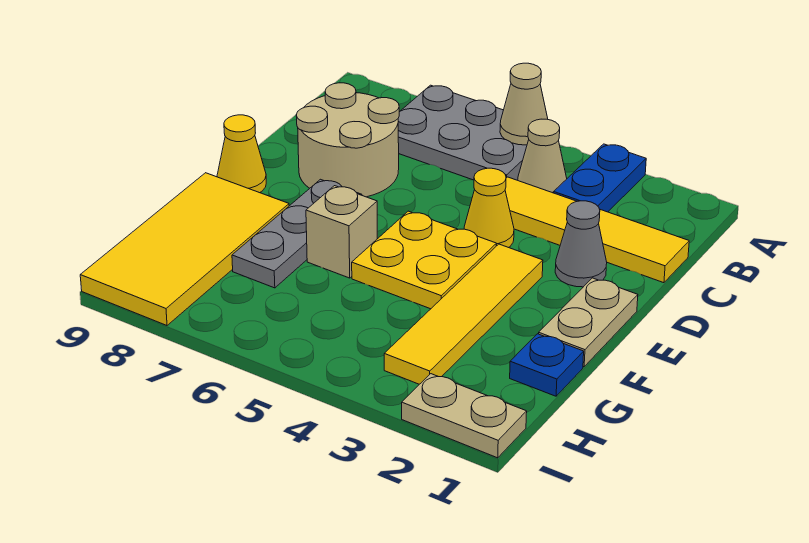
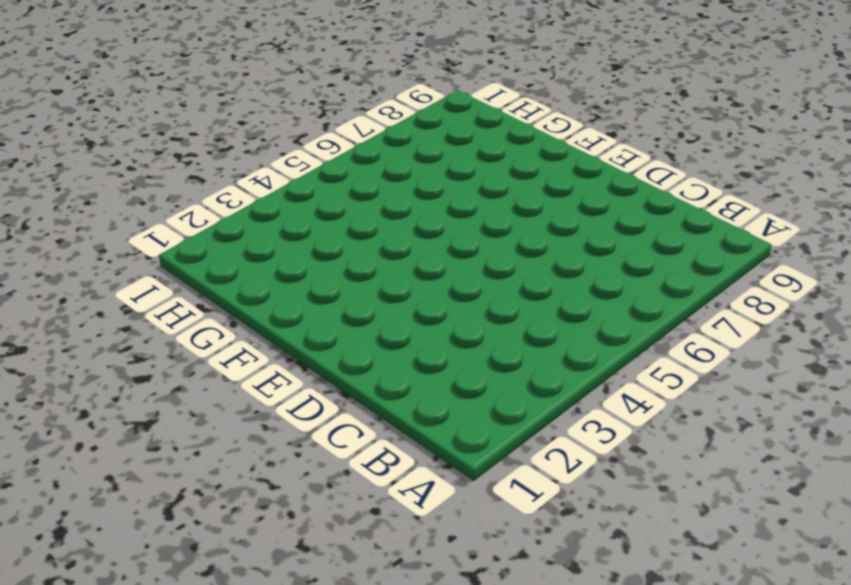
none -> blue 1x2 plate [554,144,646,212]
none -> grey 2x3 plate [398,85,527,180]
none -> tan 1x1 cone [518,119,567,193]

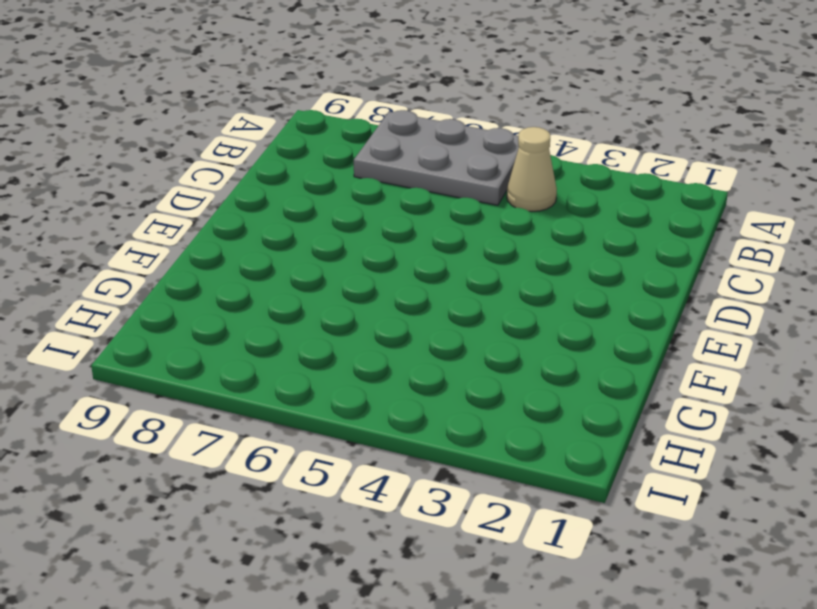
none -> blue 1x2 plate [554,144,646,212]
none -> yellow 1x4 tile [505,177,689,283]
none -> tan 2x2 round brick [296,83,399,197]

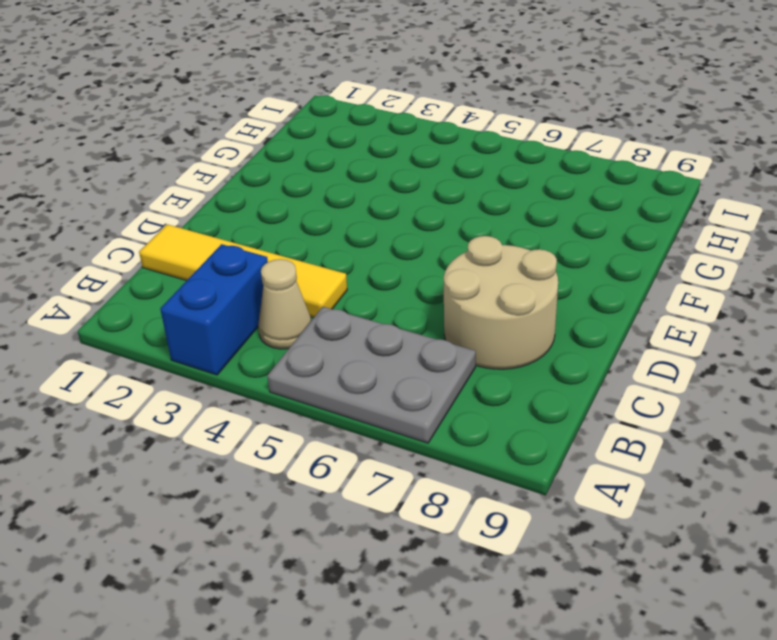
blue 1x2 brick [160,244,268,375] -> blue 1x2 plate [554,144,646,212]
none -> grey 1x1 cone [555,201,607,287]
none -> yellow 1x1 cone [464,168,514,248]
none -> tan 1x2 plate [539,278,638,367]

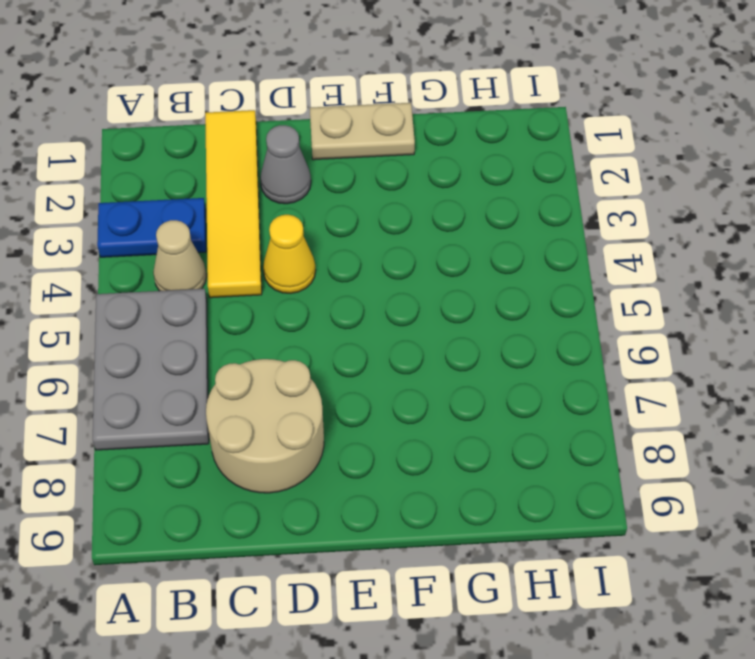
none -> yellow 1x4 tile [384,244,543,384]
none -> yellow 2x2 plate [352,211,497,309]
none -> grey 1x3 plate [232,179,362,288]

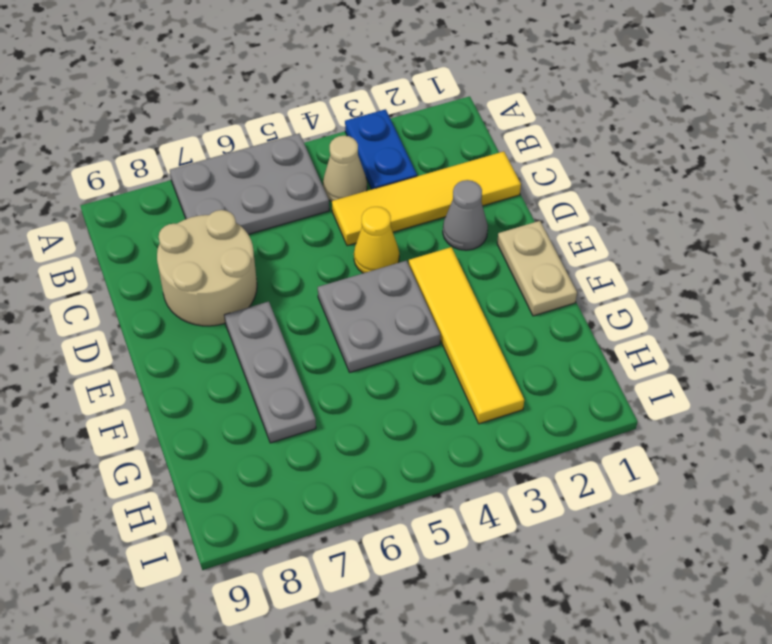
grey 2x2 plate [318,261,440,372] -> yellow 2x2 plate [352,211,497,309]
none -> yellow 1x1 cone [217,115,266,193]
none -> tan 1x1 brick [306,186,377,278]
none -> yellow 2x4 tile [80,173,289,325]

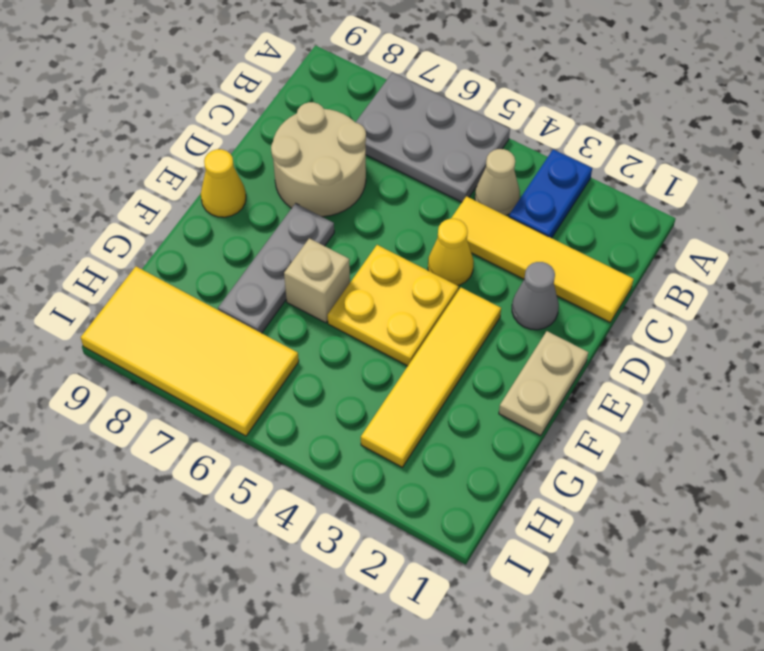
yellow 2x4 tile [81,267,299,436] -> yellow 2x4 tile turned to [80,173,289,325]
none -> blue 1x1 plate [510,334,584,396]
none -> tan 1x2 plate [402,374,527,458]
none -> tan 1x1 cone [500,63,548,145]

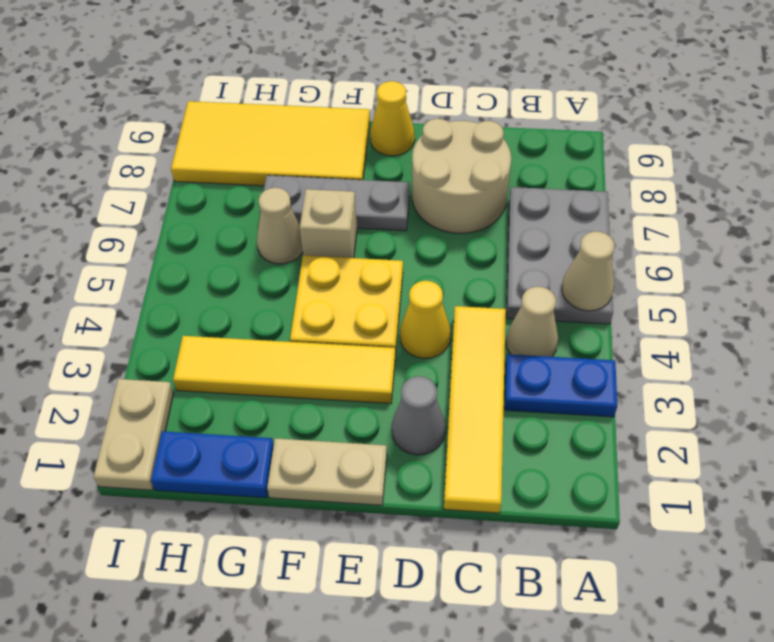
blue 1x2 plate [151,431,274,498] -> blue 1x1 plate [510,334,584,396]
tan 1x1 cone [257,188,303,264] -> none

